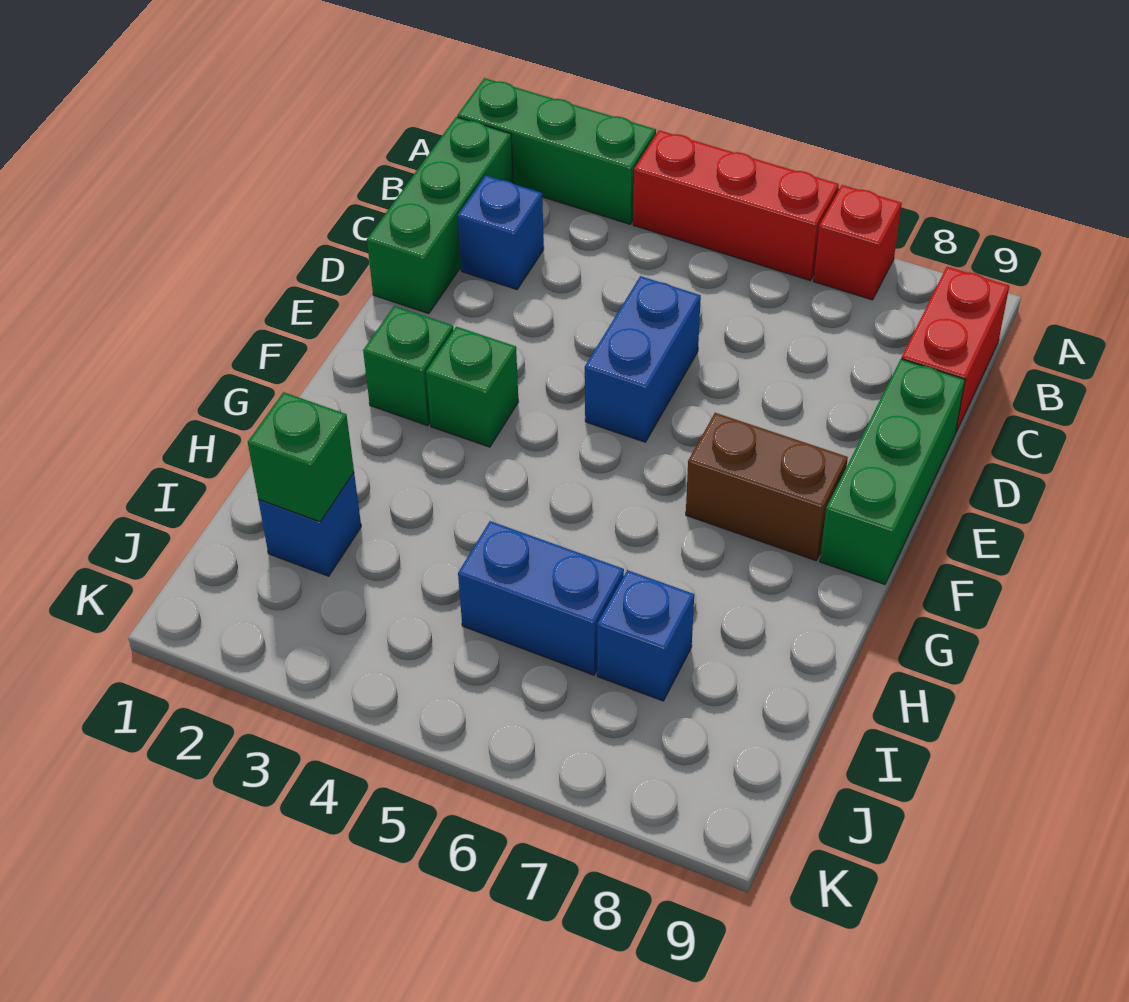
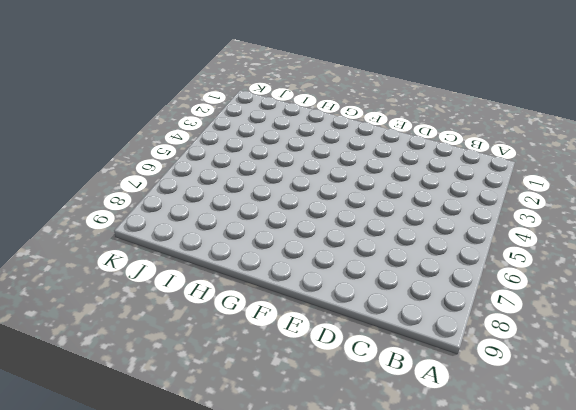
none -> green 1x3 brick [457,78,656,224]
none -> red 1x3 brick [633,130,839,281]
none -> red 1x1 brick [814,185,902,300]

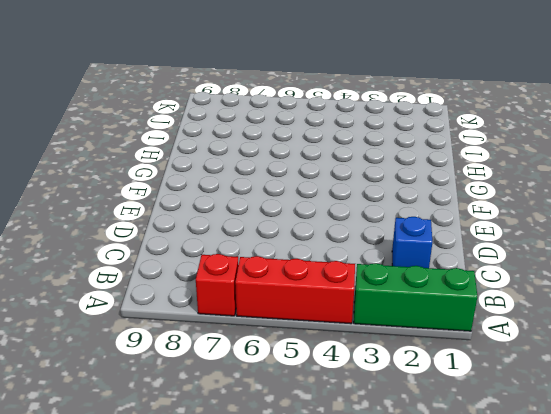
none -> green 1x3 brick [367,117,513,314]
none -> red 1x2 brick [902,267,1009,431]
none -> blue 1x2 brick [585,276,701,442]

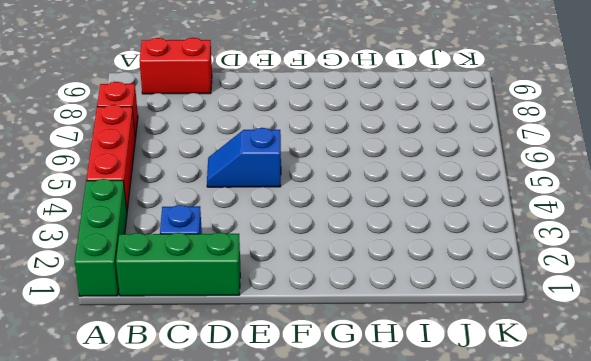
blue 1x2 slope [207,128,281,187] -> blue 1x2 brick [585,276,701,442]
none -> green 1x3 brick [820,359,965,584]
none -> green 1x1 brick [363,306,453,426]
none -> green 1x1 brick [426,327,518,447]

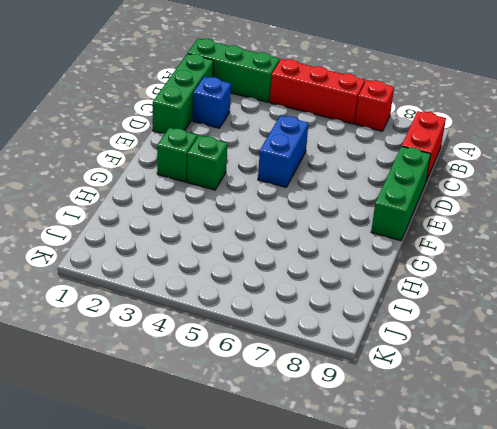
none -> brown 1x2 brick [686,413,848,560]
none -> blue 1x1 brick [258,473,361,576]
none -> blue 1x2 brick [458,521,624,675]

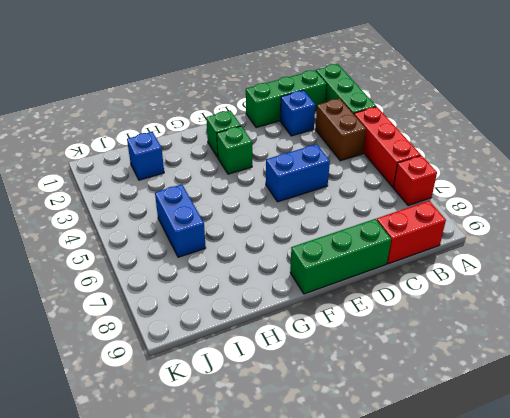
brown 1x2 brick [315,98,366,161] -> brown 1x2 brick moved to [686,413,848,560]
none -> blue 1x1 brick [597,570,694,701]
none -> green 1x1 brick [248,392,354,522]

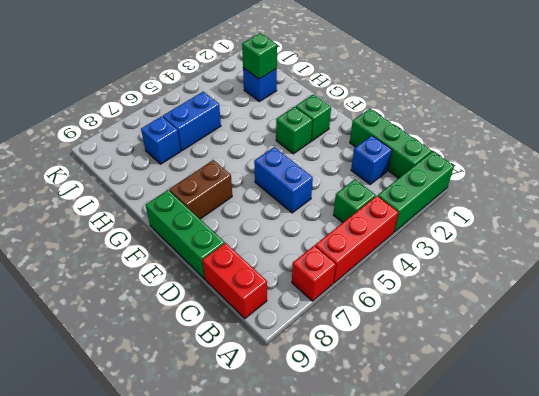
green 1x1 brick [333,180,376,223] -> none

